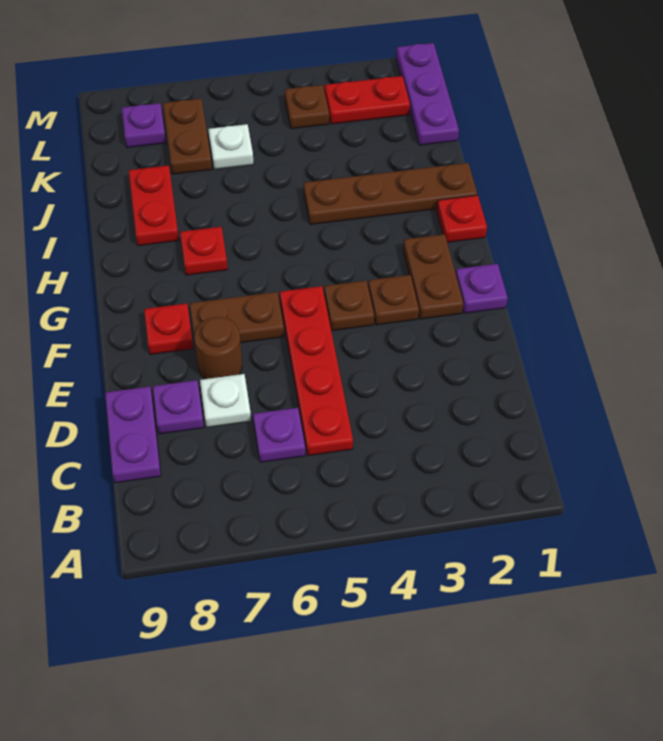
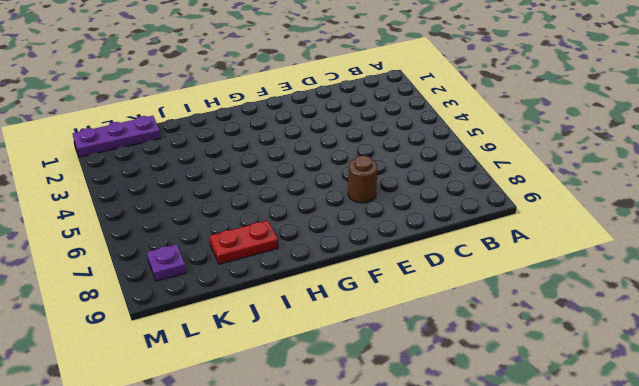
none -> red 1x4 plate [280,286,353,456]
none -> purple 1x1 plate [253,408,305,462]
none -> purple 1x2 plate [105,387,161,483]

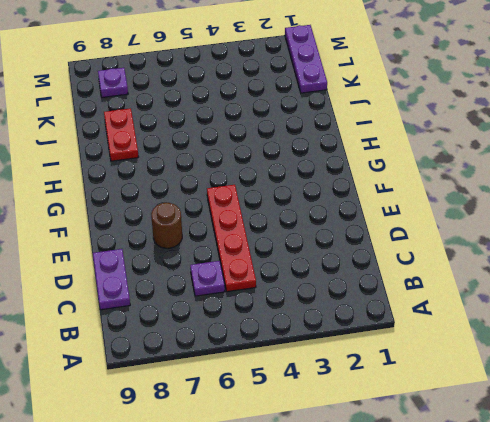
none -> white 1x1 plate [200,374,251,427]
none -> purple 1x1 plate [153,380,204,434]
none -> purple 1x1 plate [456,264,508,313]

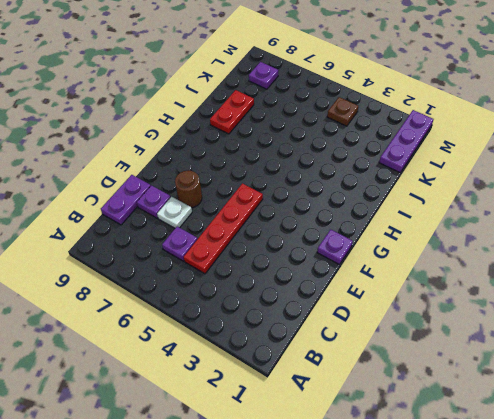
none -> brown 1x2 plate [403,234,463,319]
none -> brown 1x1 plate [368,275,419,325]
none -> brown 1x1 plate [324,281,374,331]

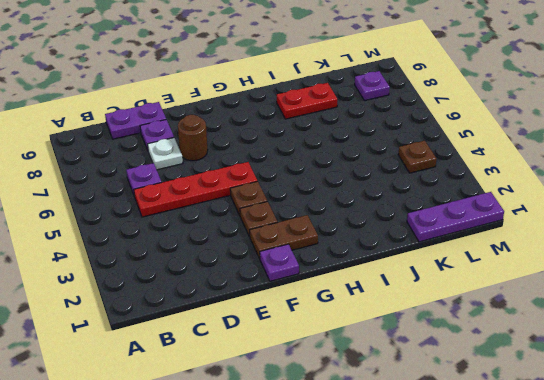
none -> brown 1x2 plate [190,292,284,343]
none -> red 1x1 plate [144,303,193,355]
none -> red 1x1 plate [437,195,487,242]

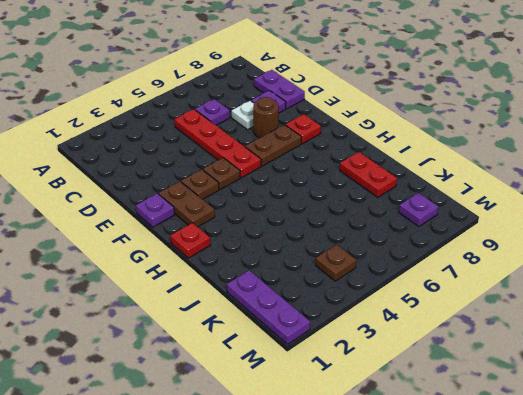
none -> red 1x1 plate [180,227,228,275]
none -> brown 1x4 plate [304,163,477,225]
none -> white 1x1 plate [208,124,254,169]

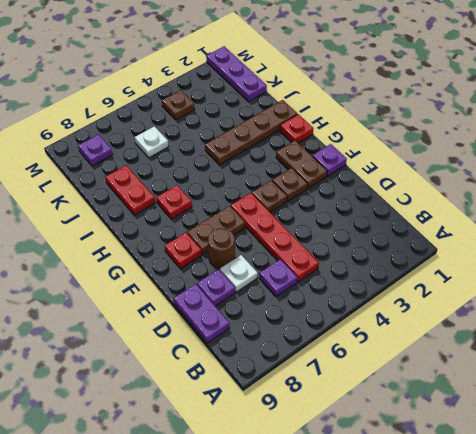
none -> brown 1x2 plate [163,99,212,174]
none -> red 1x2 plate [325,76,410,124]

